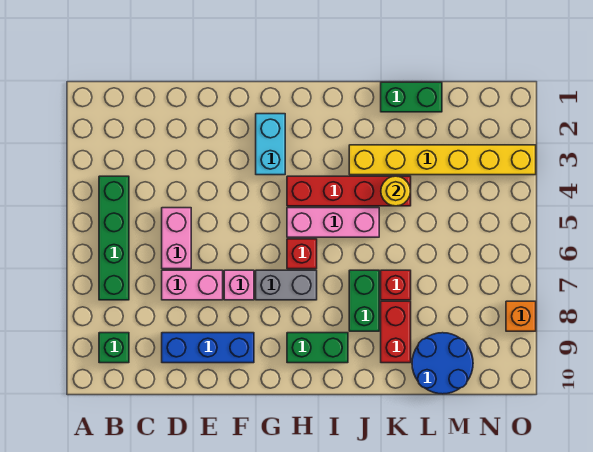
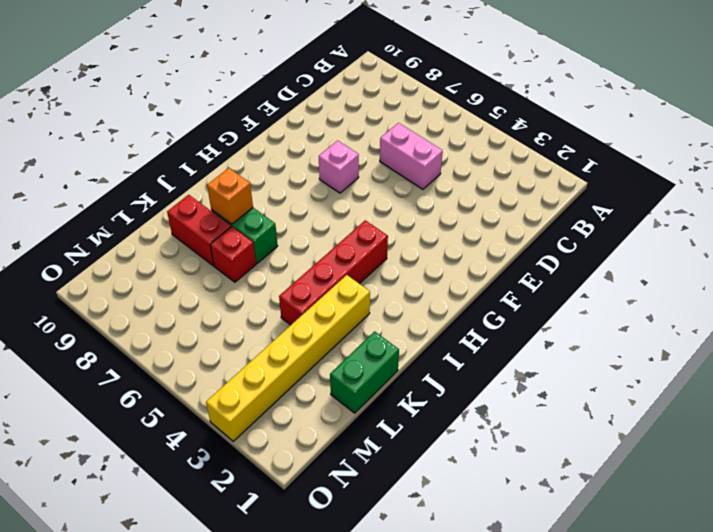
orange 1x1 brick [207,168,253,224] -> orange 1x1 brick moved to [506,301,536,331]
none -> green 1x4 brick [99,176,129,300]
none -> green 1x1 brick [99,333,129,363]
none -> pink 1x2 brick [162,270,223,300]

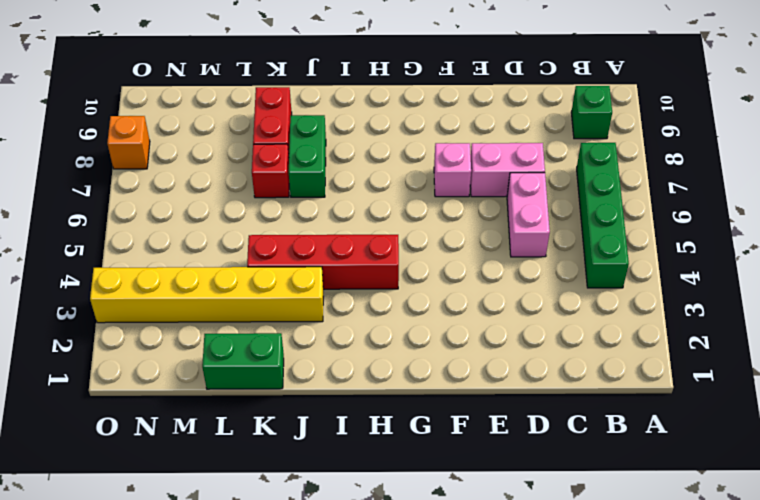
none -> blue 1x3 brick [162,333,254,363]
none -> cyan 1x2 brick [256,114,285,175]
none -> grey 1x2 brick [256,270,317,300]

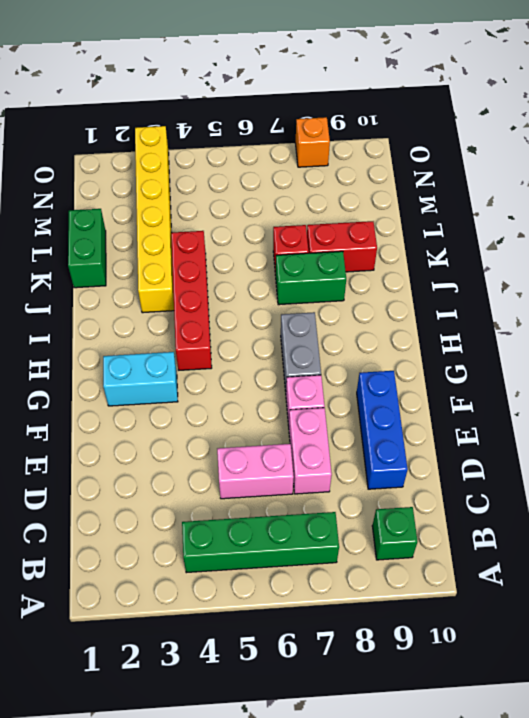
none -> pink 1x3 brick [287,208,379,237]
none -> red 1x1 brick [287,239,317,269]
none -> green 1x2 brick [287,333,348,363]

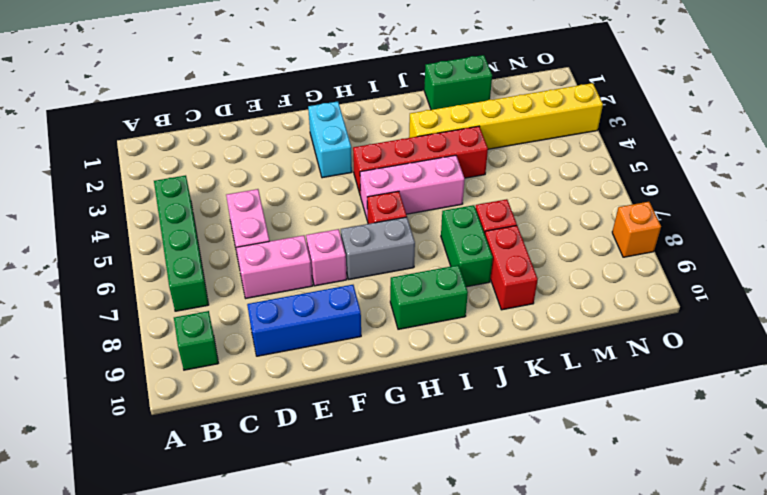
none -> blue 2x2 round brick [412,333,473,394]
none -> yellow 1x1 round brick [381,176,411,206]

